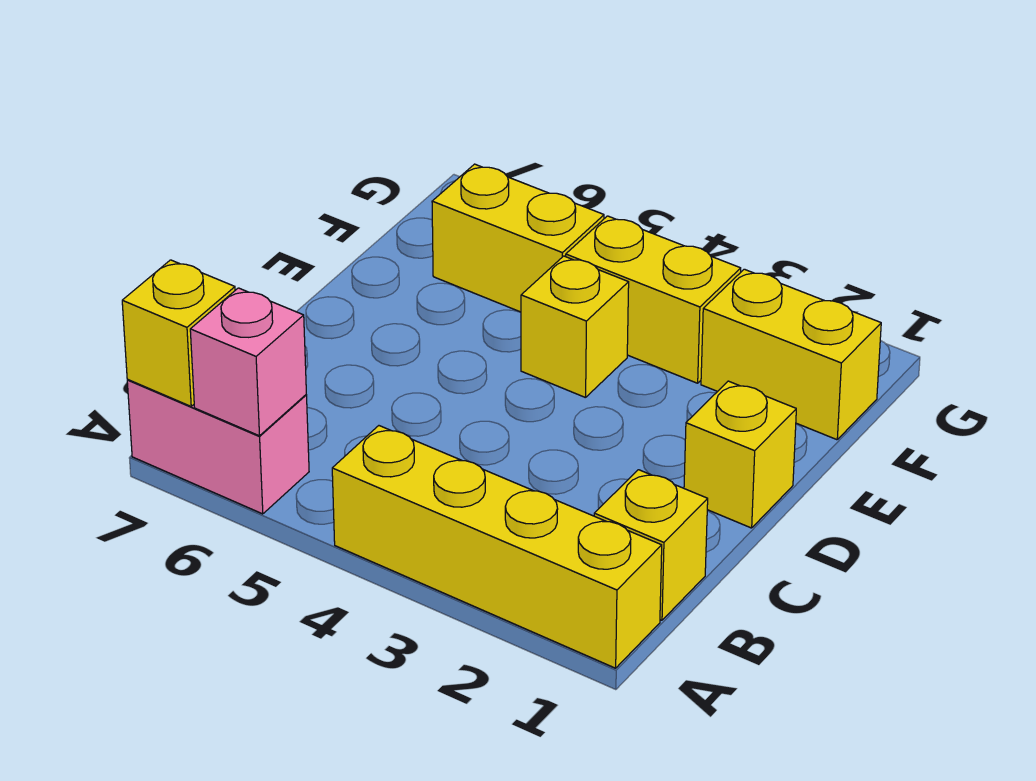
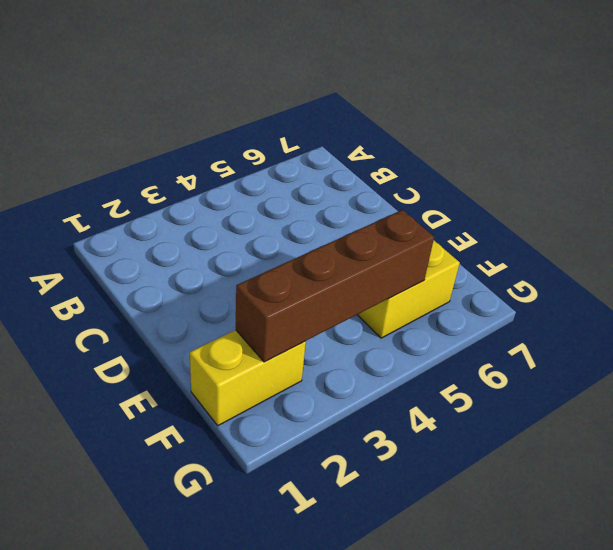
brown 1x4 brick [235,210,434,362] -> none
none -> yellow 1x4 brick [332,426,662,668]
none -> pink 1x2 brick [127,380,309,514]

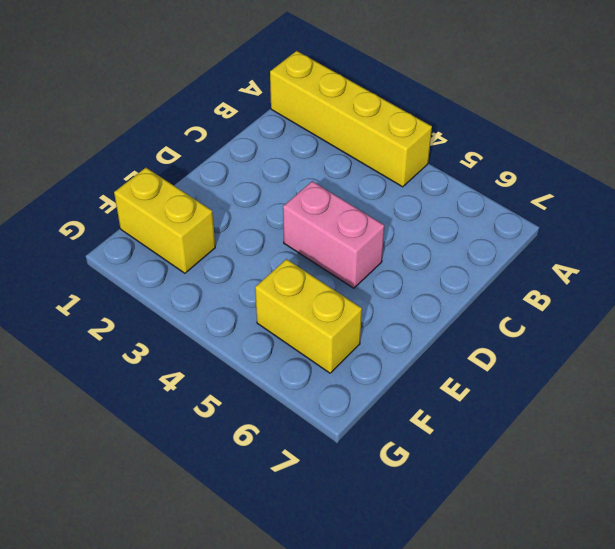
pink 1x2 brick [283,181,384,288] -> pink 1x2 brick moved to [127,380,309,514]
none -> yellow 1x1 brick [594,470,708,620]
none -> yellow 1x1 brick [684,381,796,528]

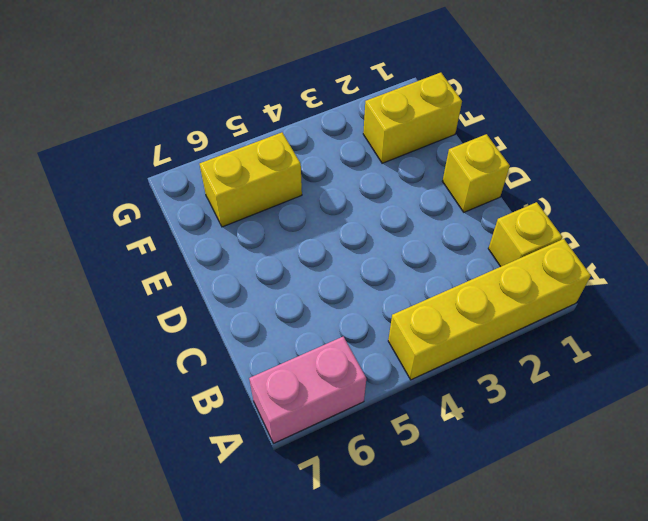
none -> yellow 1x1 brick [521,256,629,398]
none -> yellow 1x2 brick [566,216,741,383]

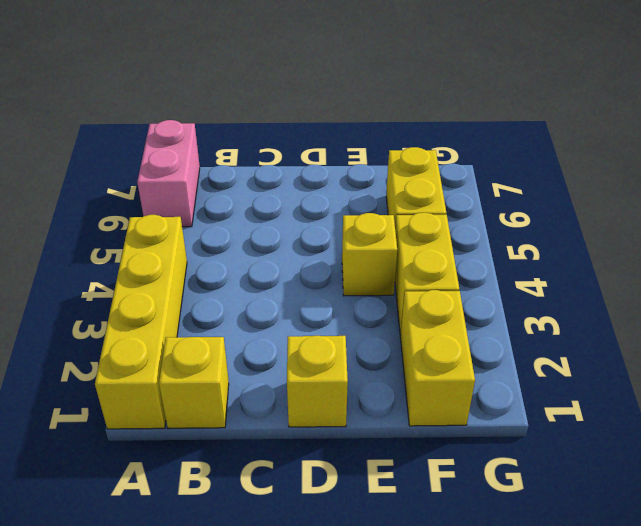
none -> pink 1x1 brick [190,288,306,436]
none -> yellow 1x1 brick [122,260,235,406]

